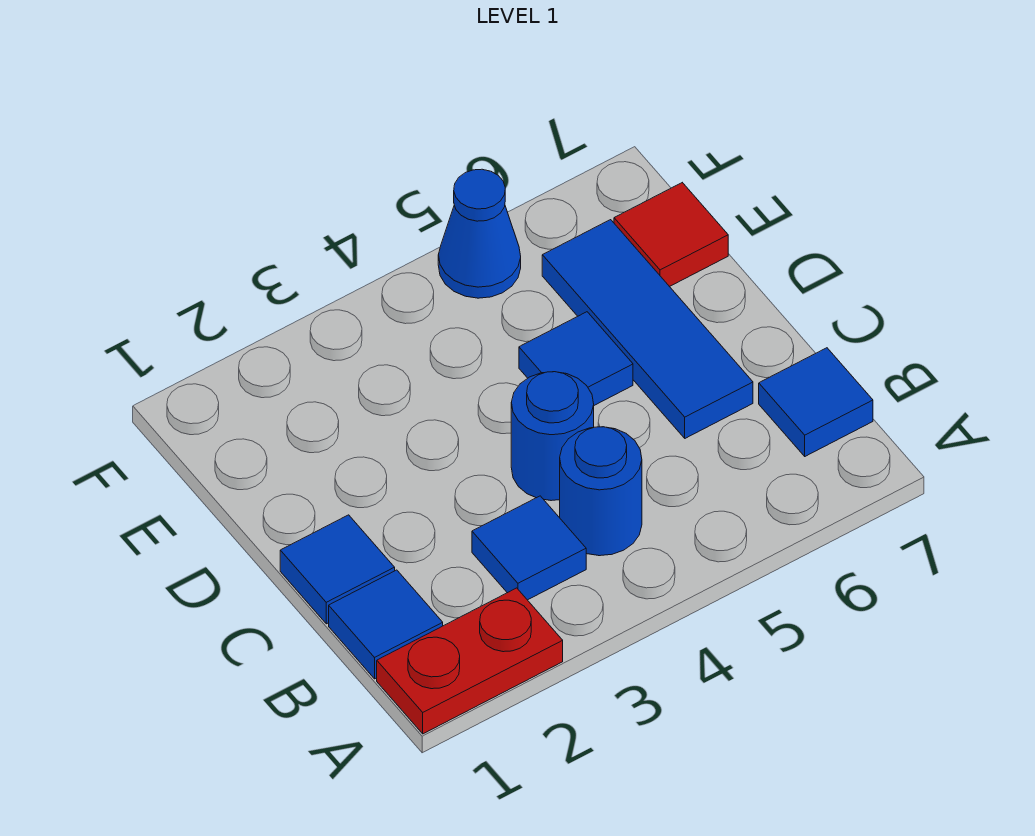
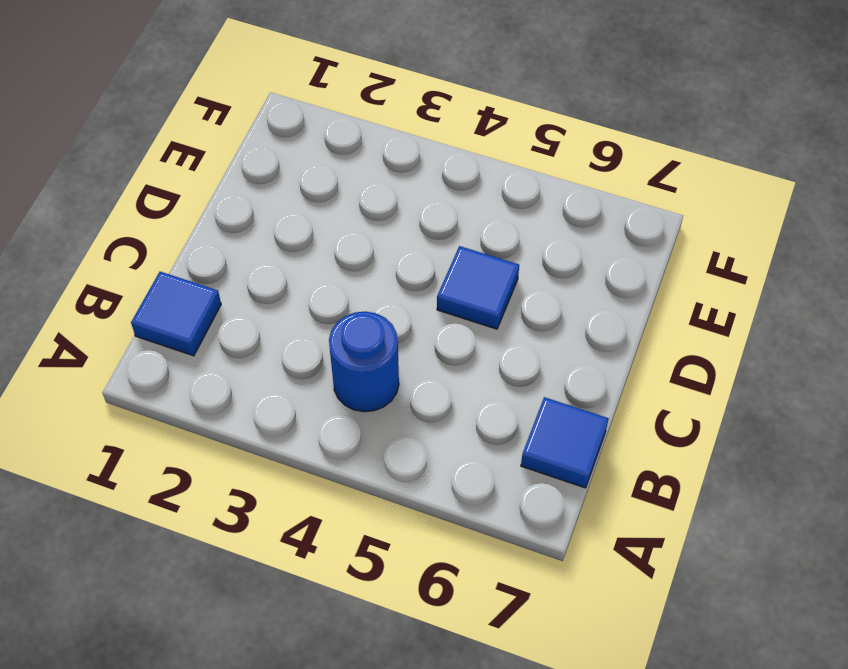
none -> red 1x2 plate [377,588,563,734]
none -> blue 1x1 tile [472,496,586,600]

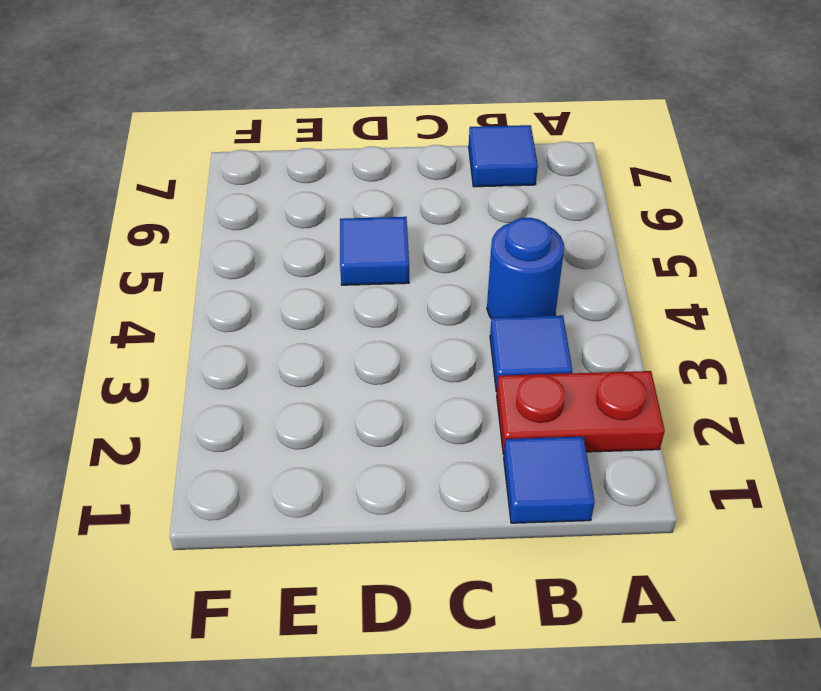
red 1x2 plate [497,371,665,454] -> red 1x2 plate turned to [377,588,563,734]
none -> blue 1x1 tile [280,515,395,624]
none -> blue 1x1 round brick [511,372,594,501]

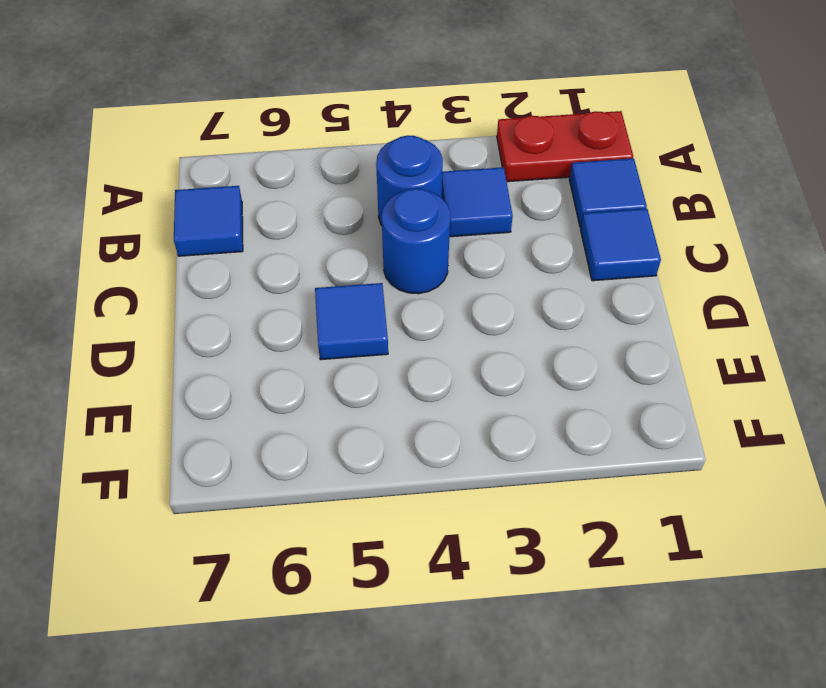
none -> blue 1x3 tile [542,220,753,438]
none -> red 1x1 tile [614,183,728,287]

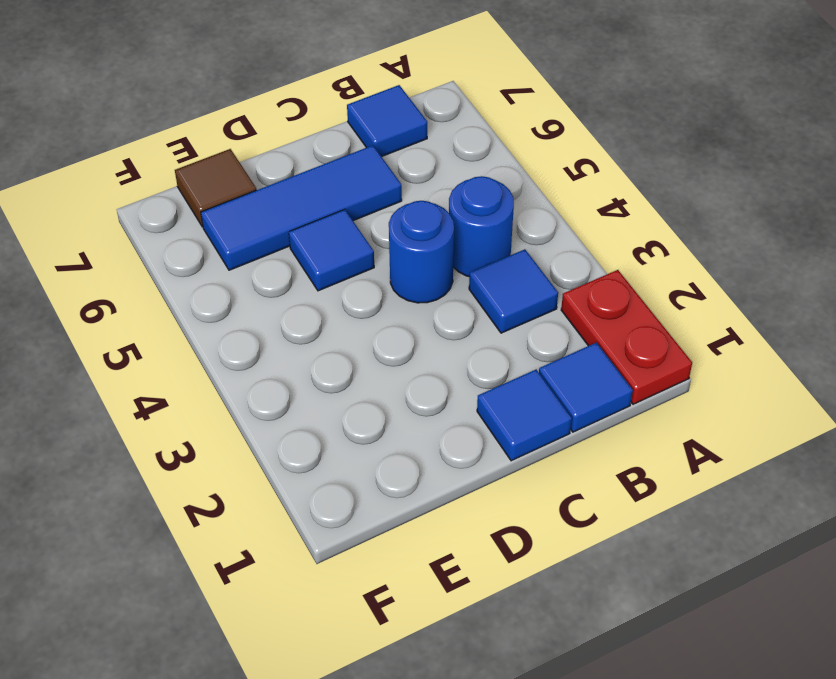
brown 1x1 tile [175,149,256,227] -> red 1x1 tile [614,183,728,287]
none -> blue 1x1 cone [438,169,521,298]

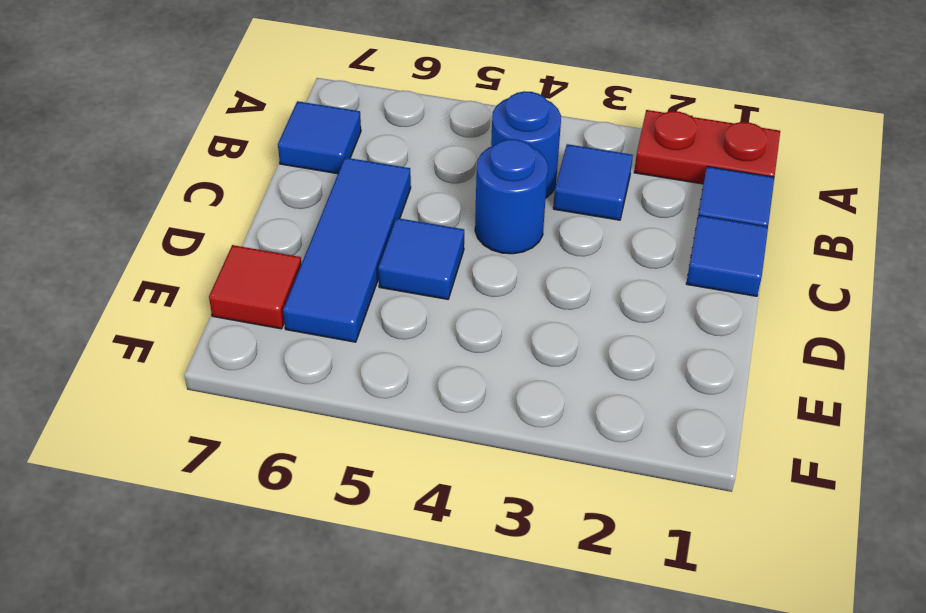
none -> blue 1x1 cone [438,169,521,298]

